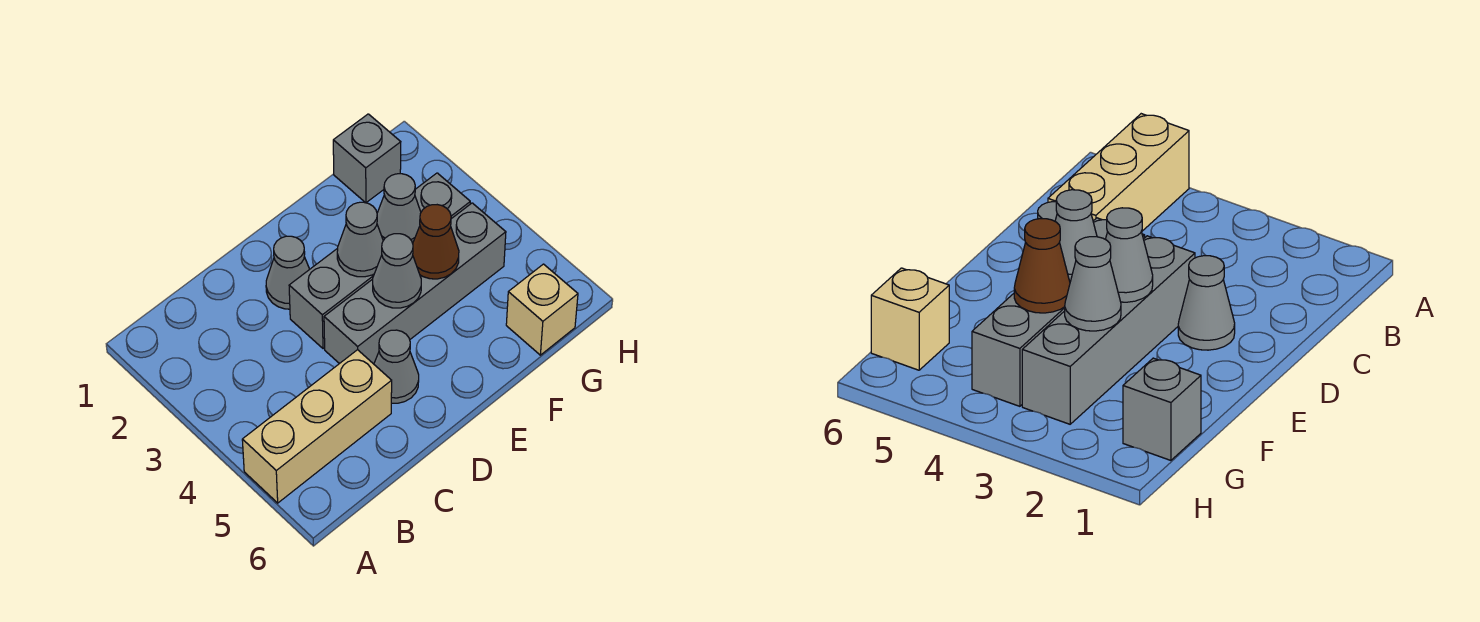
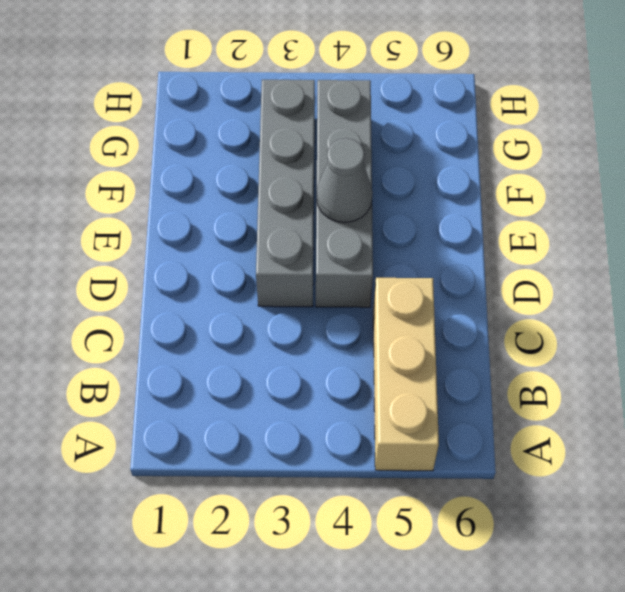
none -> grey 1x1 cone [266,236,310,309]
none -> grey 1x1 cone [374,330,419,403]

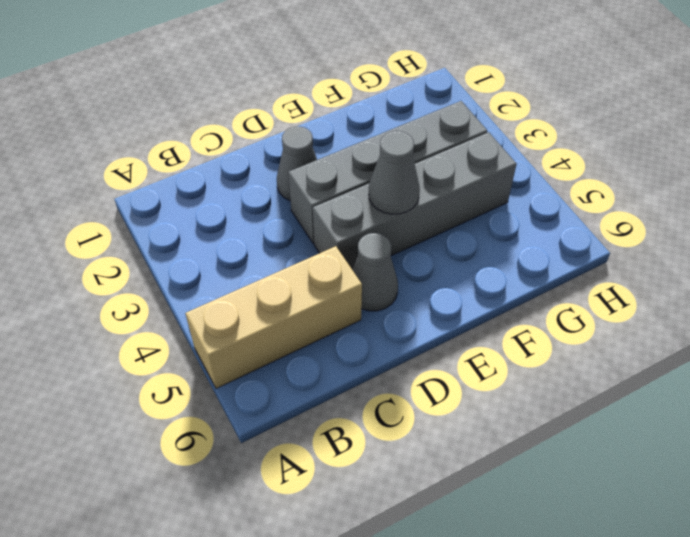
none -> grey 1x1 brick [333,114,401,203]
none -> tan 1x1 brick [506,264,578,355]

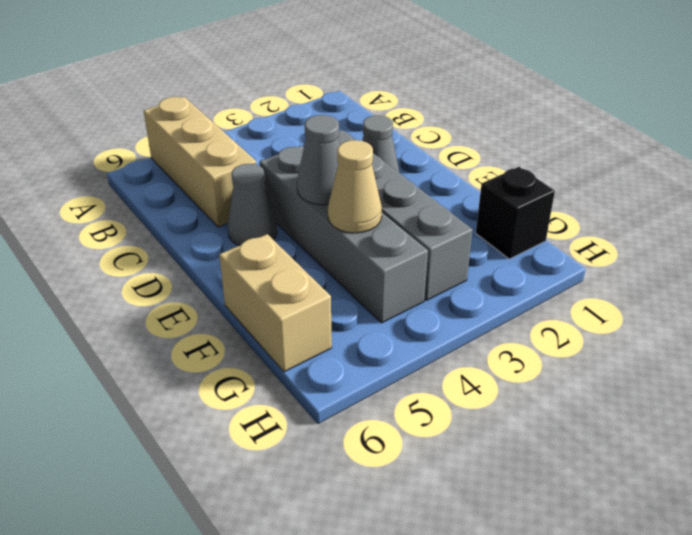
tan 1x1 cone [328,140,382,233] -> brown 1x1 cone [413,205,459,279]
tan 1x2 brick [219,234,332,372] -> tan 1x1 brick [506,264,578,355]
black 1x1 brick [476,167,555,259] -> grey 1x1 brick [333,114,401,203]
none -> grey 1x1 cone [337,202,383,277]
none -> grey 1x1 cone [377,174,421,243]

